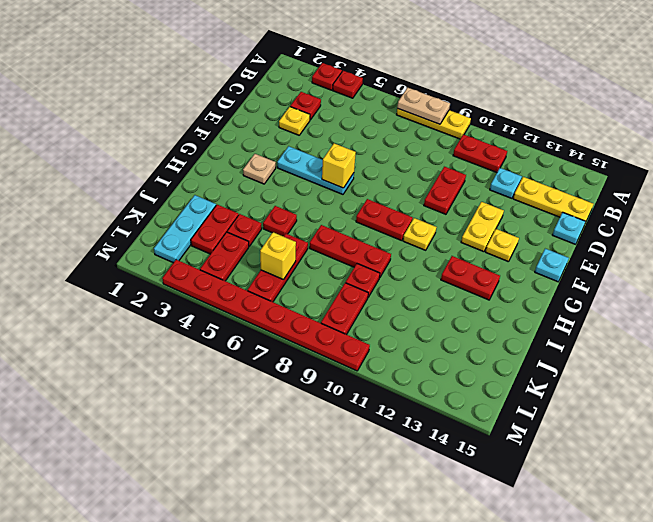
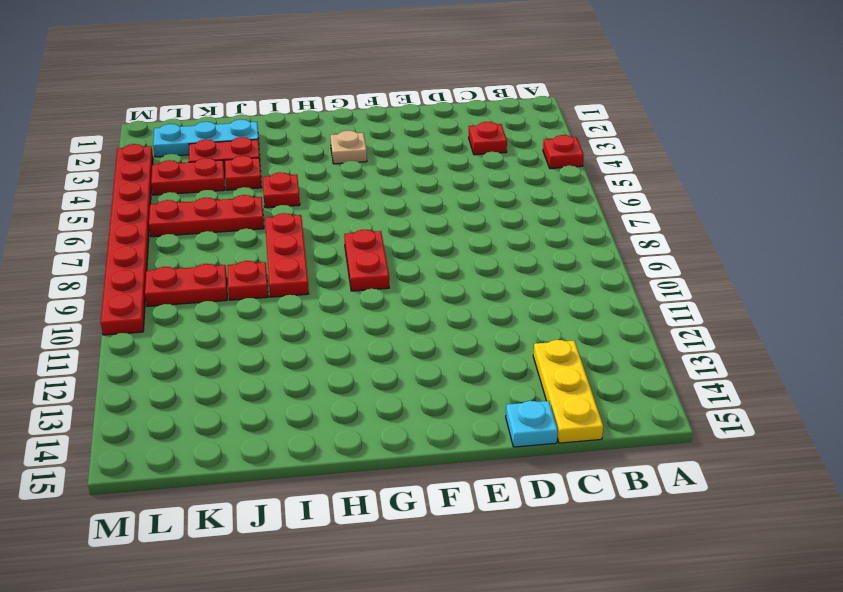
none -> red 1x1 plate [312,63,342,90]
none -> yellow 1x3 plate [397,109,471,139]
none -> red 1x2 plate [453,134,507,173]
none -> cyan 1x1 plate [490,168,522,198]

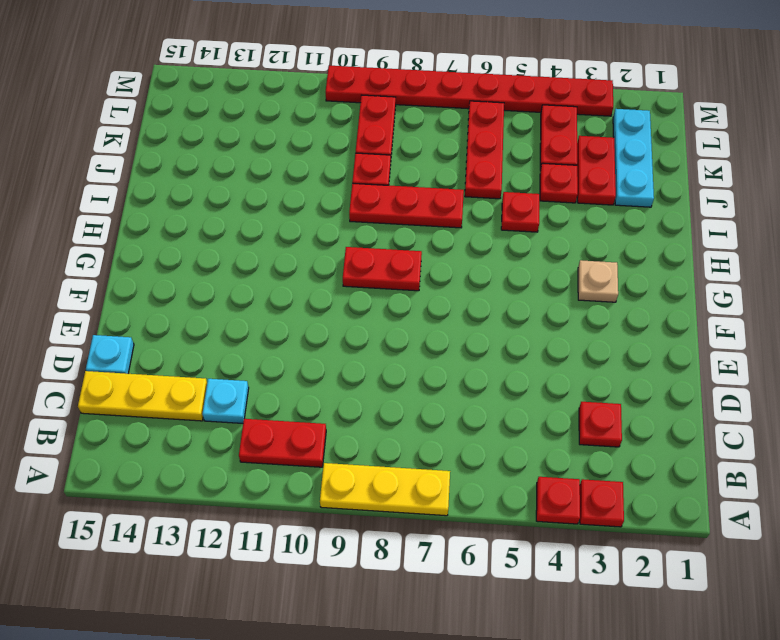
none -> yellow 1x1 plate [279,107,310,135]
none -> red 1x2 plate [424,167,466,214]
none -> yellow 1x2 plate [461,202,504,252]
none -> cyan 1x3 plate [277,146,354,194]

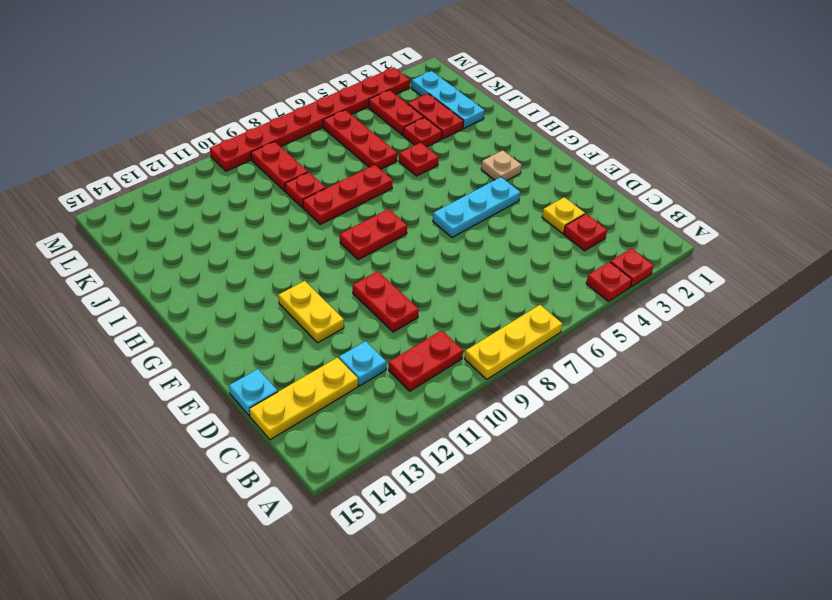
none -> yellow 1x1 plate [485,229,519,262]
none -> cyan 1x1 plate [535,249,569,282]
none -> yellow 1x1 plate [403,218,436,250]
none -> red 1x2 plate [441,256,500,300]

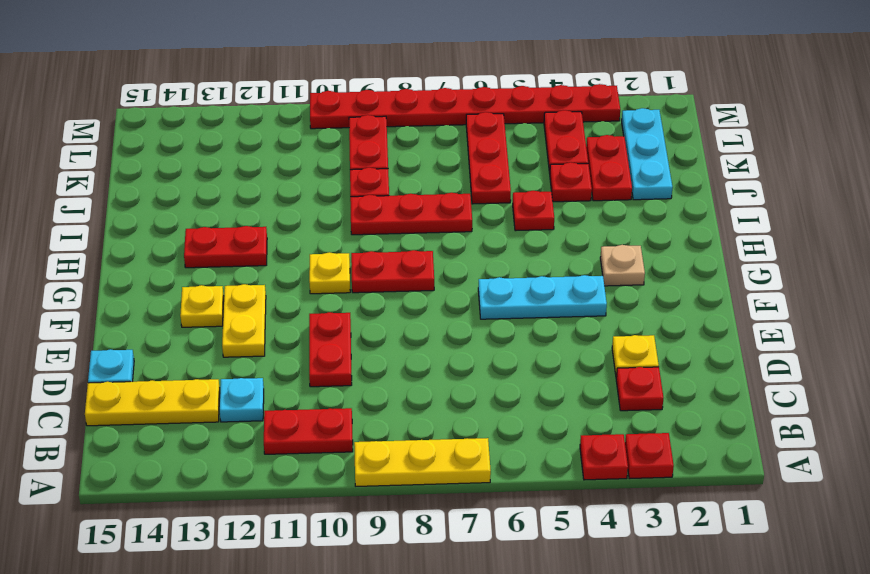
none -> cyan 1x1 plate [535,249,569,282]
none -> tan 1x2 plate [397,88,450,124]
none -> yellow 1x1 brick [322,143,356,188]
none -> yellow 1x1 brick [260,232,296,280]

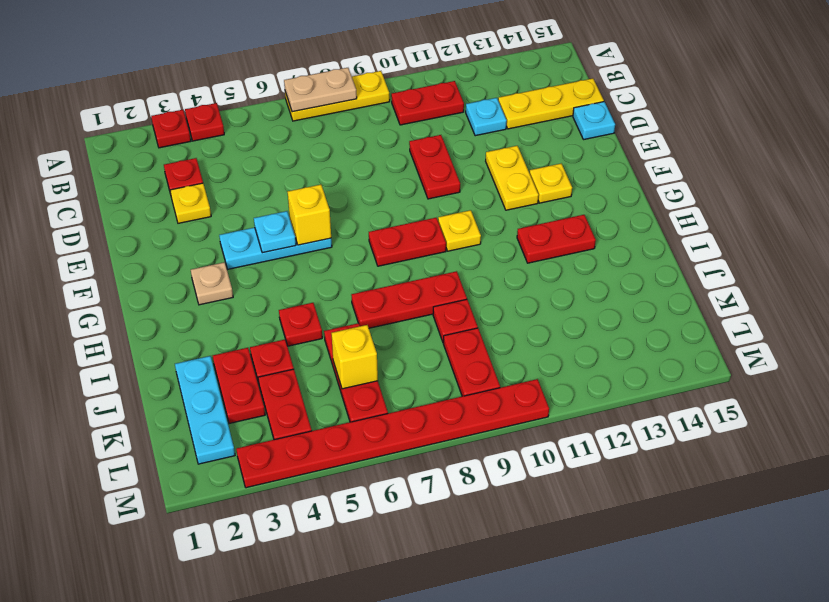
cyan 1x1 plate [254,211,296,253] -> cyan 1x1 plate moved to [535,249,569,282]

